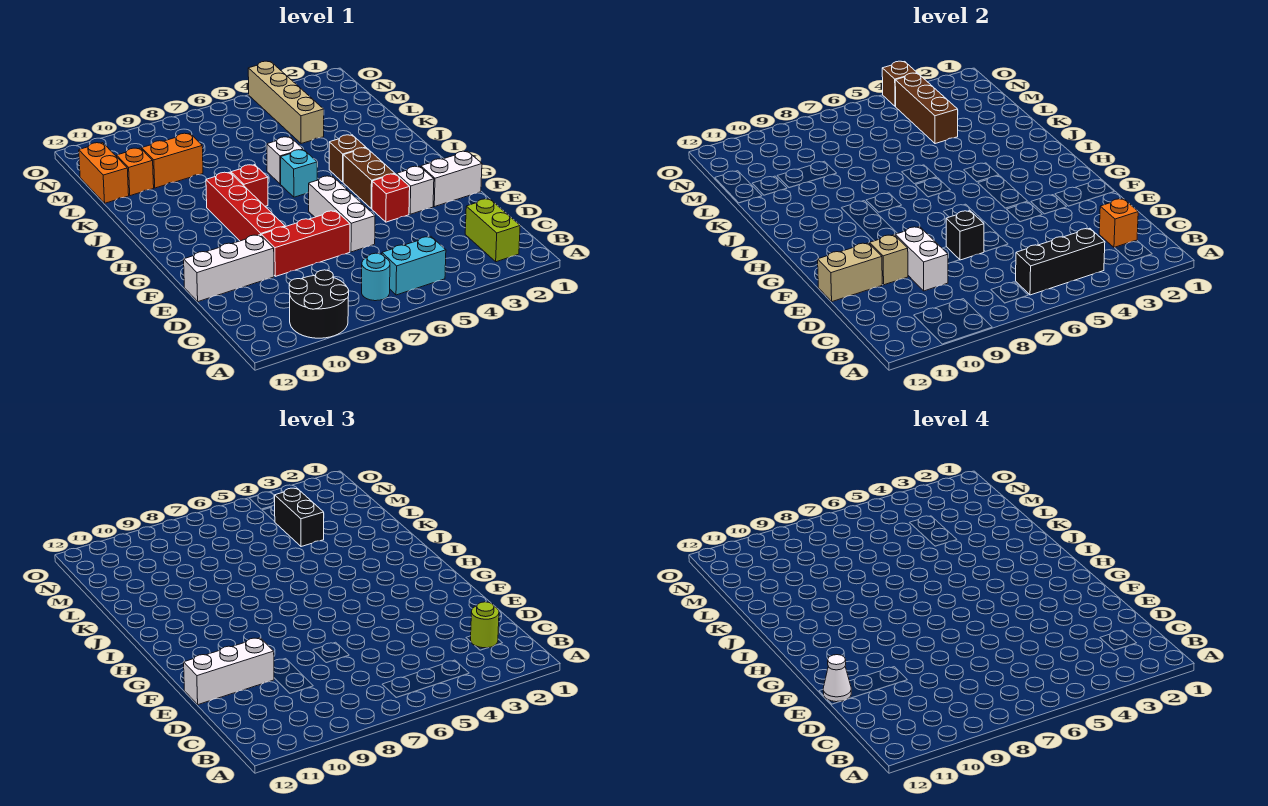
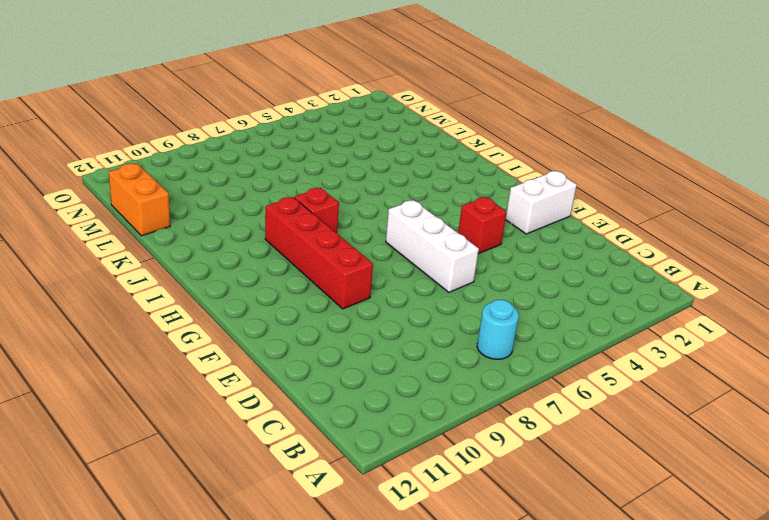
none -> black 2x2 round brick [289,270,349,338]
none -> lime 1x2 brick [465,199,520,262]
none -> cyan 1x2 brick [382,237,446,295]
none -> red 1x3 brick [261,211,350,276]

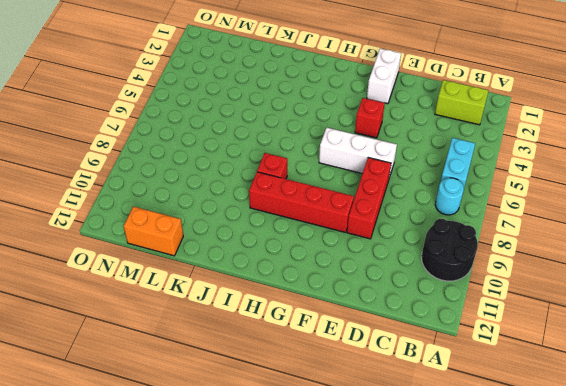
none -> white 1x3 brick [184,235,274,302]
none -> white 1x1 brick [397,166,434,214]
none -> brown 1x2 brick [343,148,395,209]
none -> brown 1x1 brick [329,135,366,182]

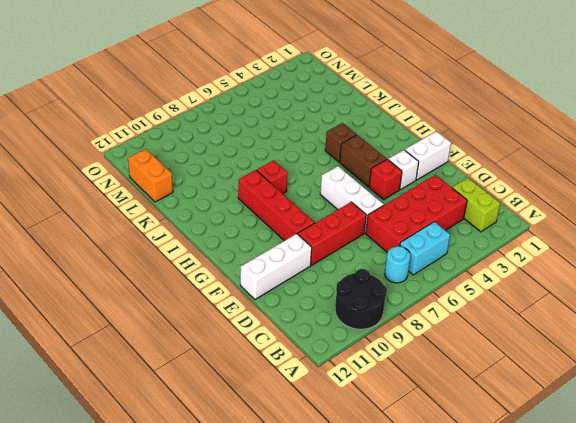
red 2x4 brick [366,175,467,253] -> none
none -> cyan 1x1 brick [281,150,317,197]
none -> white 1x1 brick [267,137,303,184]
none -> tan 1x4 brick [248,61,324,144]
none -> orange 1x2 brick [142,133,203,188]

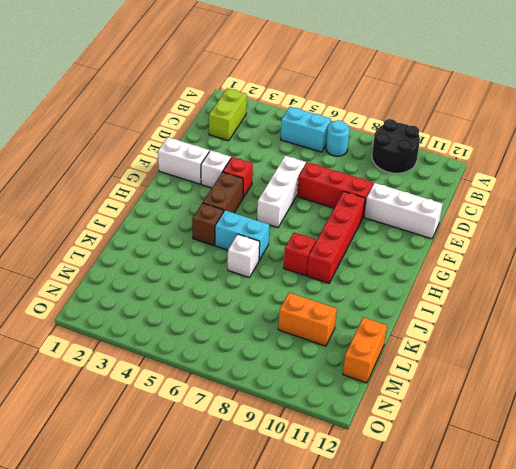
cyan 1x2 brick [215,210,269,260] -> cyan 1x1 brick [281,150,317,197]
none -> tan 1x4 brick [248,61,324,144]
none -> orange 1x1 brick [117,148,154,196]
none -> black 1x3 brick [1016,228,1105,295]
none -> orange 1x1 brick [1099,199,1138,248]

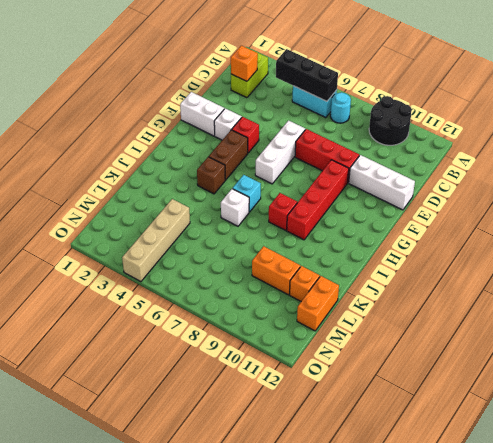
none -> white 1x2 brick [895,227,948,291]
none -> black 1x1 brick [946,211,984,260]
none -> tan 1x1 brick [870,235,908,285]
none -> tan 1x2 brick [818,243,882,302]

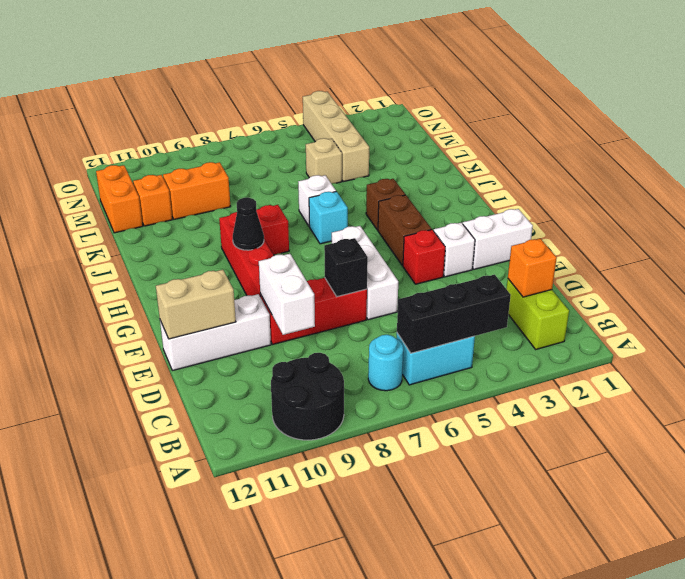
black 1x1 cone [233,198,264,250] -> none
tan 1x1 brick [306,138,342,183] -> tan 1x1 brick moved to [870,235,908,285]
none -> brown 1x3 brick [895,73,958,144]
none -> brown 1x1 brick [882,61,917,106]
none -> lime 1x1 round brick [471,602,499,648]
none -> white 1x3 brick [184,638,274,705]

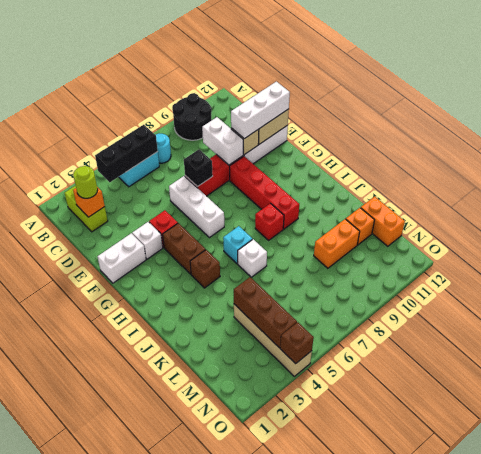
none -> black 1x2 brick [275,488,324,547]
none -> white 1x1 cone [823,655,851,702]

